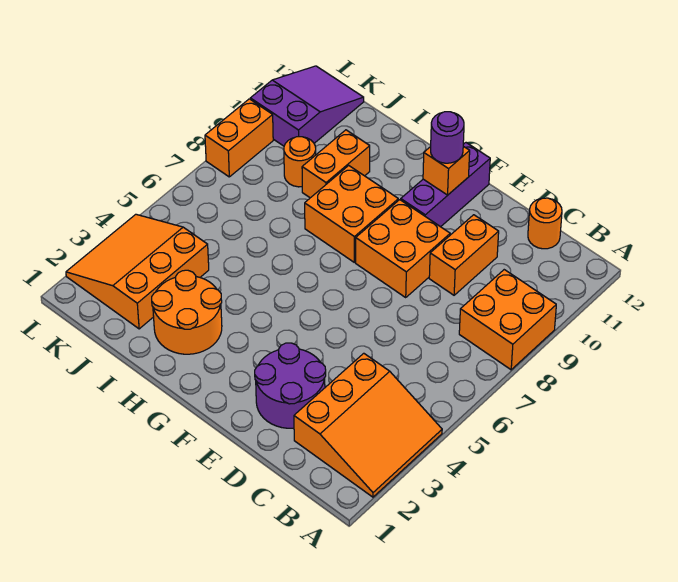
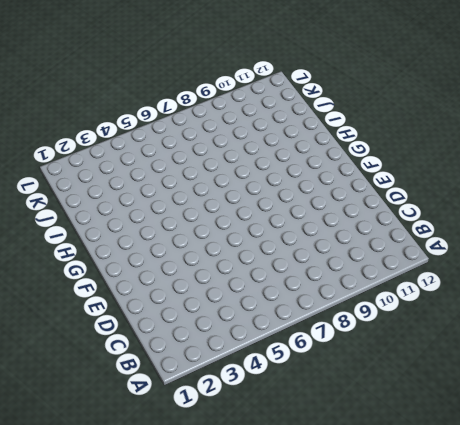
none -> orange 3x3 slope [294,353,442,497]
none -> orange 2x2 brick [459,270,556,370]
none -> orange 1x1 round brick [528,198,562,249]

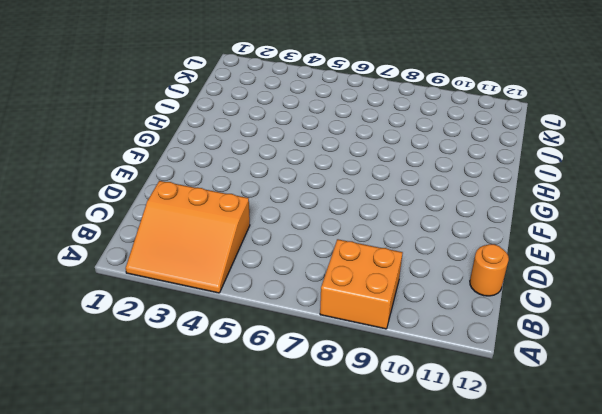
none -> purple 2x2 round brick [255,343,326,428]
none -> orange 1x2 brick [429,215,499,295]
none -> orange 2x2 brick [356,200,450,297]

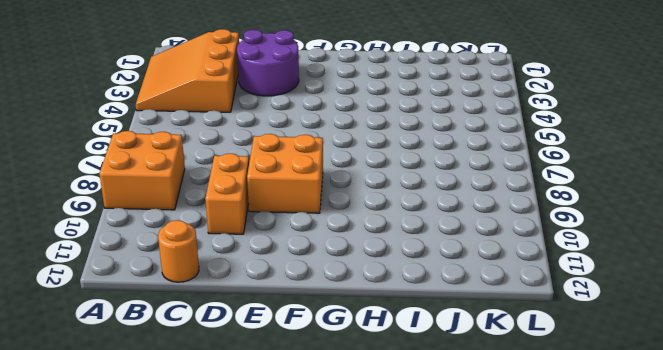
none -> purple 1x3 brick [401,143,490,227]
none -> orange 2x2 brick [305,166,398,262]
none -> orange 2x2 round brick [152,270,222,354]

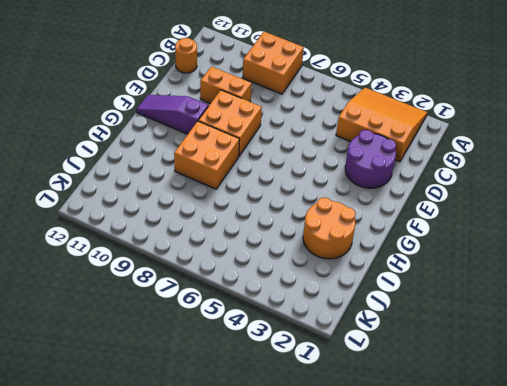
purple 1x3 slope [136,95,208,134] -> purple 1x3 brick [401,143,490,227]
none -> orange 1x2 brick [302,130,370,198]
none -> orange 3x3 slope [66,214,209,329]
none -> orange 1x1 round brick [284,137,316,187]

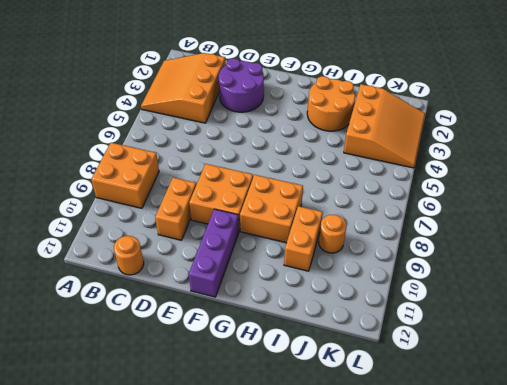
none -> purple 2x3 slope [250,66,364,146]
none -> orange 1x2 brick [205,99,273,177]
none -> orange 1x1 brick [423,146,470,195]

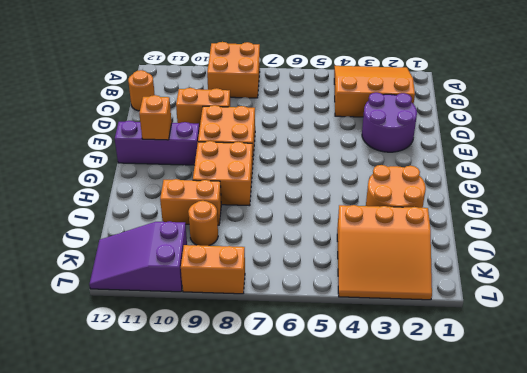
none -> purple 1x1 round brick [431,112,464,163]

